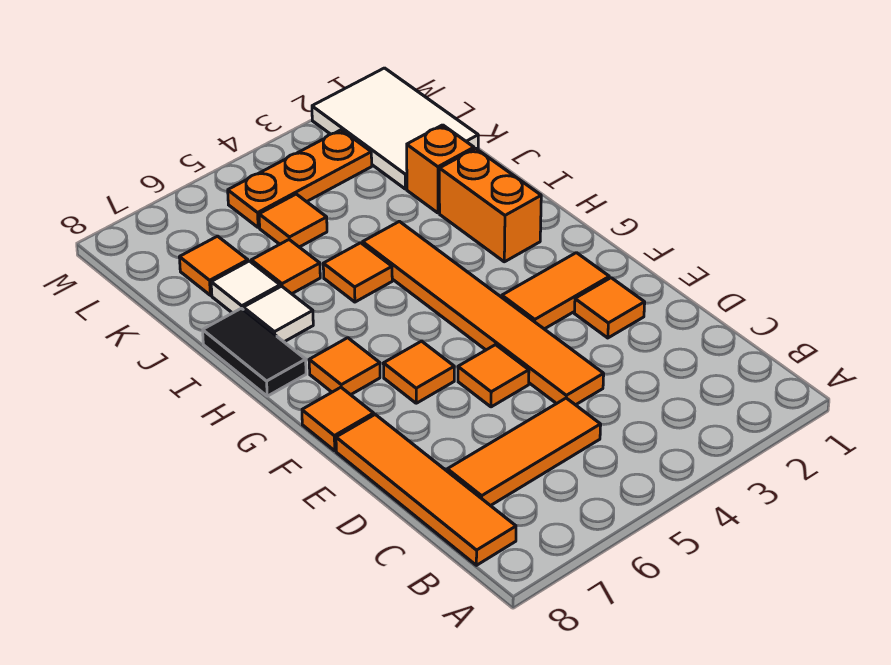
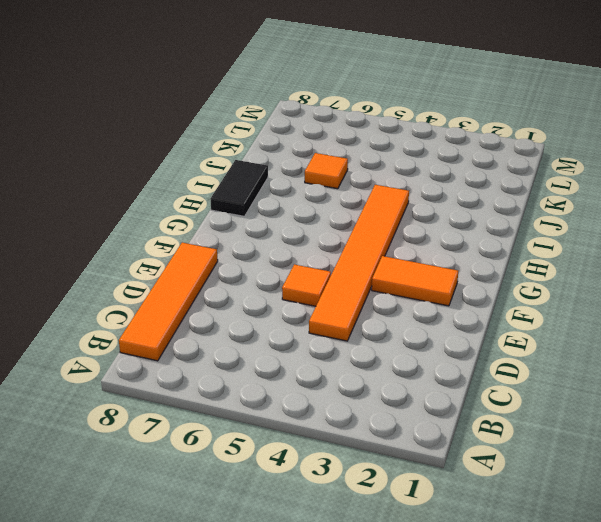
none -> orange 1x3 tile [447,398,601,506]
none -> orange 1x1 tile [575,278,645,338]
none -> orange 1x1 tile [383,341,454,403]

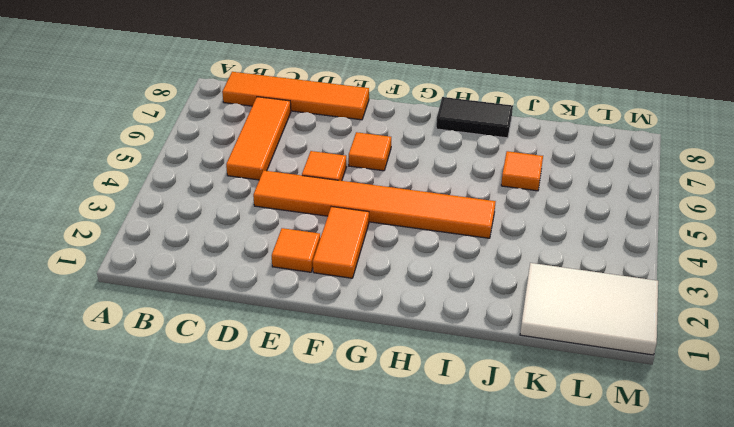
none -> orange 1x1 tile [302,387,374,451]
none -> orange 1x1 tile [309,338,380,395]
none -> orange 1x2 brick [439,148,541,262]

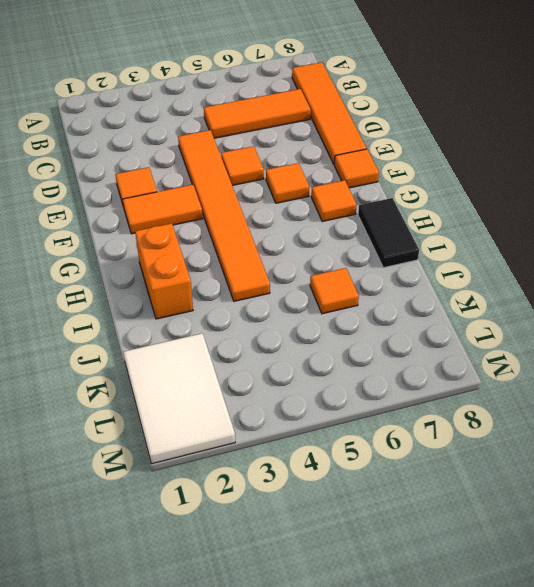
none -> orange 1x1 tile [323,243,392,302]
none -> white 1x1 tile [243,286,313,342]
none -> orange 1x1 brick [407,125,474,213]

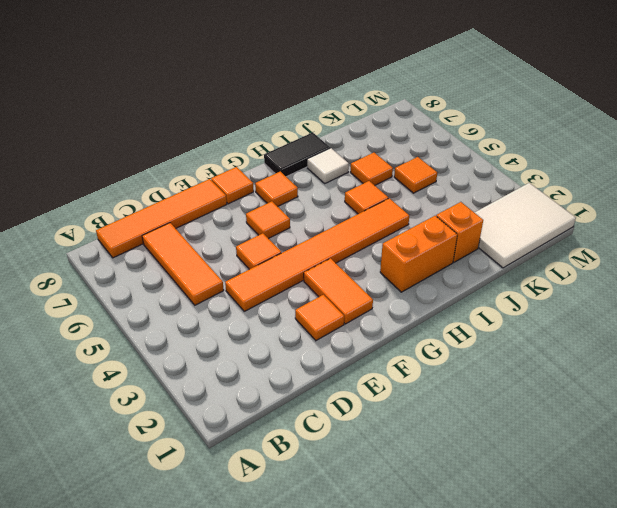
none -> white 1x1 tile [211,261,280,313]
none -> orange 1x1 tile [179,236,248,295]
none -> orange 1x3 plate [228,130,372,228]

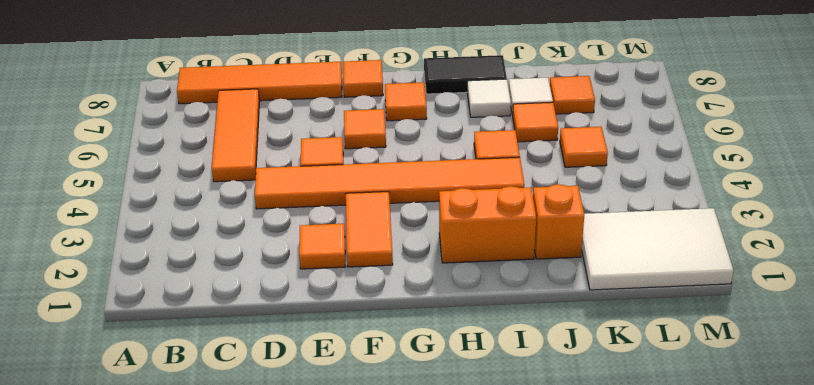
none -> orange 1x3 plate [228,130,372,228]

